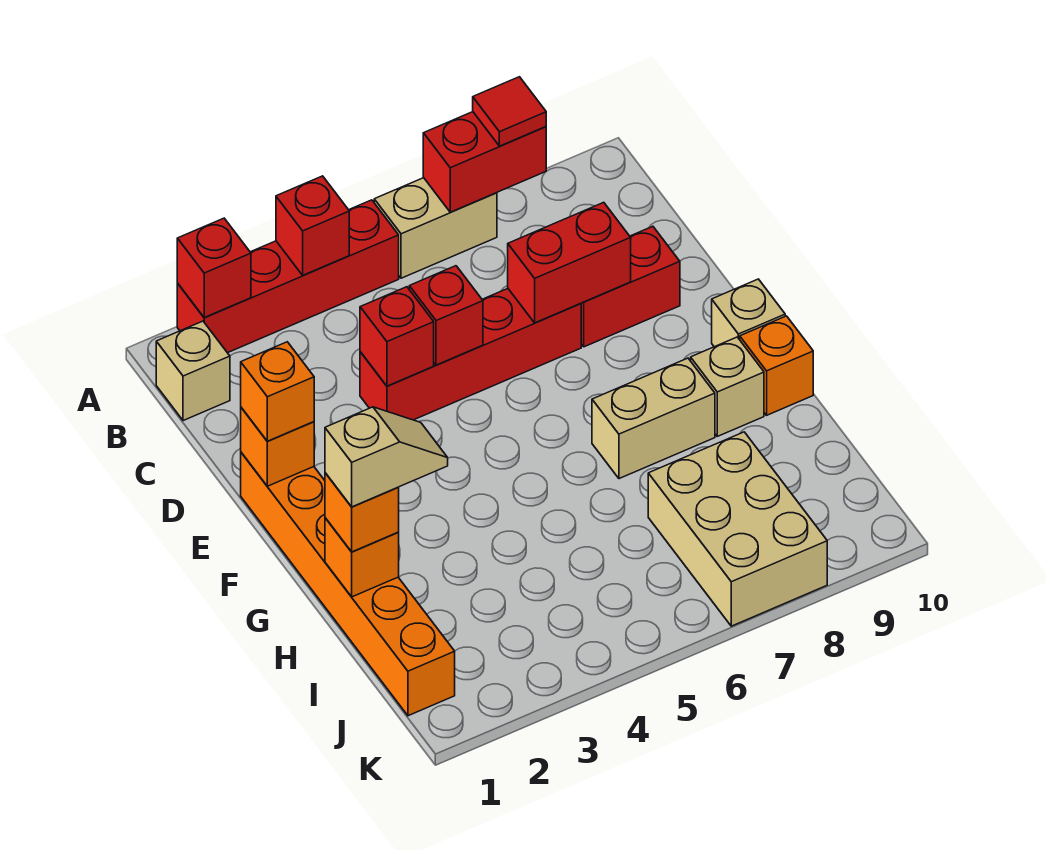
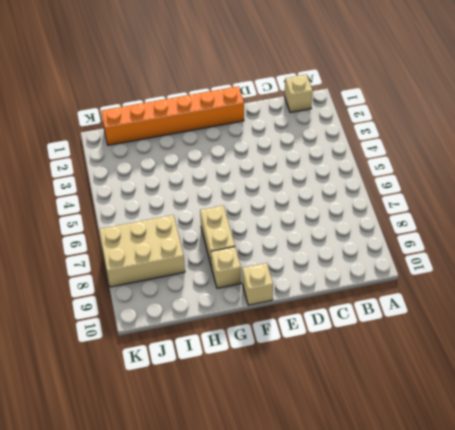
none -> red 1x4 brick [177,200,399,353]
none -> tan 1x2 brick [374,178,497,278]
none -> red 1x4 brick [360,289,581,420]

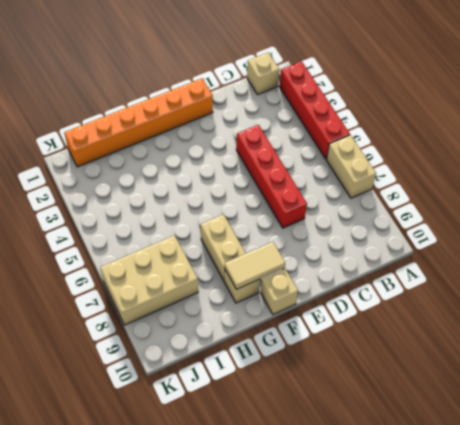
tan 1x2 tile [225,242,285,289] -> none
none -> red 1x2 brick [581,226,680,347]
none -> orange 1x1 brick [740,316,813,415]
none -> red 1x1 brick [177,218,251,317]

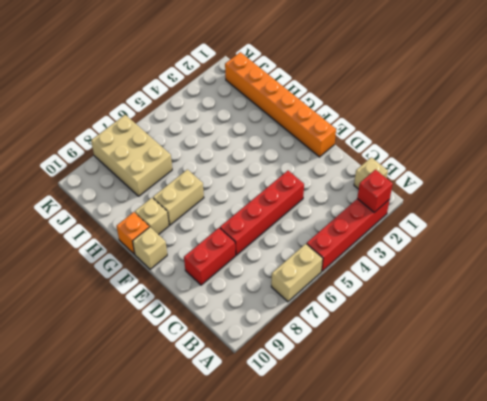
none -> red 1x1 brick [276,176,349,275]
none -> red 1x2 brick [423,112,546,212]
none -> red 1x1 brick [360,287,434,386]

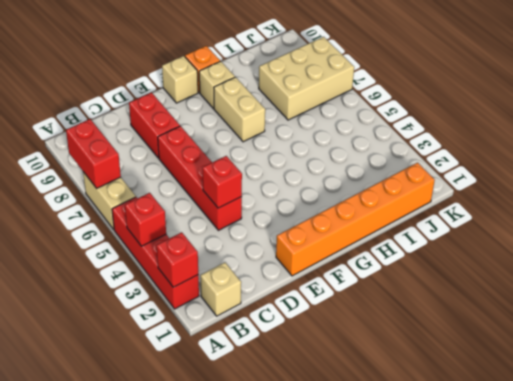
none -> red 1x1 brick [409,266,483,365]
none -> red 1x2 brick [508,202,631,323]
none -> orange 1x1 brick [241,408,314,486]

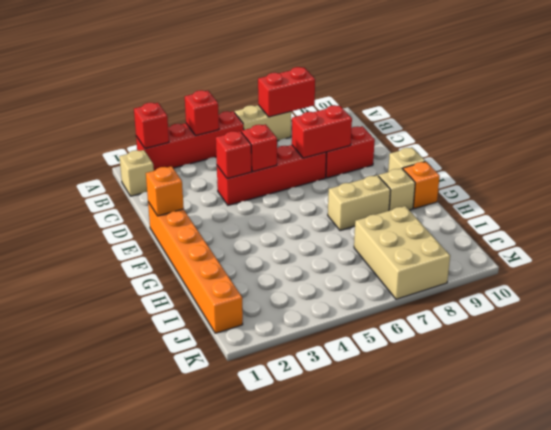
none -> orange 1x1 brick [325,518,399,597]
none -> red 1x1 tile [473,77,546,146]
none -> orange 1x1 brick [241,342,314,441]

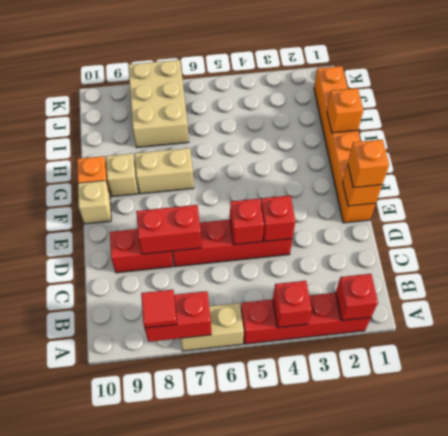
none -> tan 1x1 brick [156,321,230,421]
none -> orange 1x1 brick [325,473,399,552]
none -> tan 1x2 slope [325,407,448,507]

